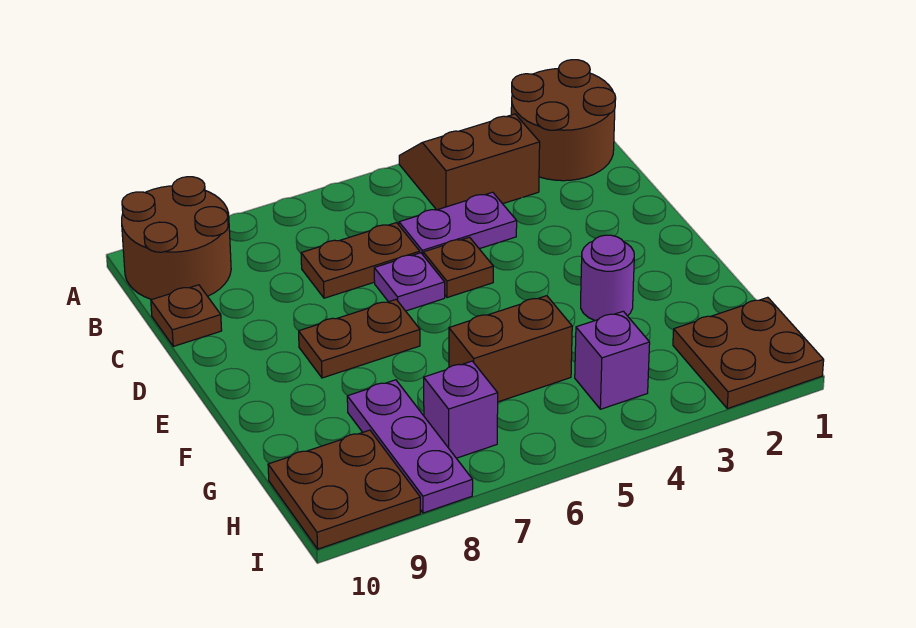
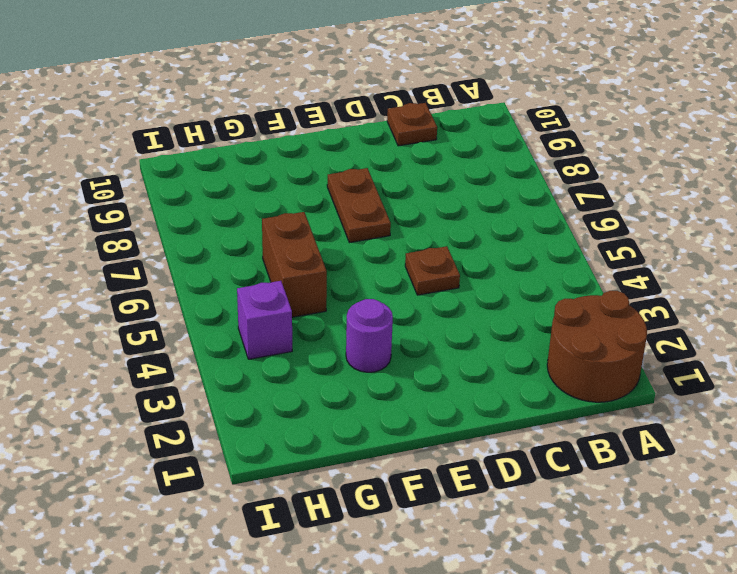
none -> brown 2x2 slope [399,114,540,210]
none -> brown 2x2 round brick [122,177,231,300]
none -> purple 1x2 plate [399,192,517,255]

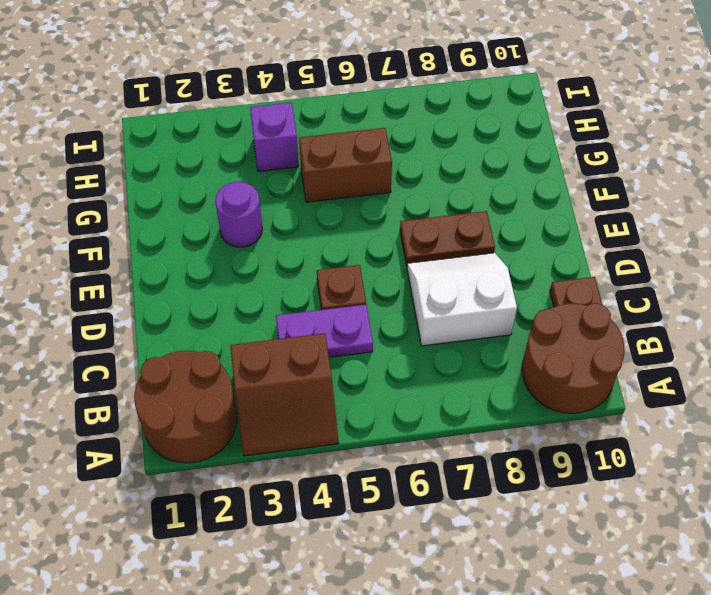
white 2x2 slope [407,253,517,346] -> brown 1x2 plate [301,223,420,298]
none -> purple 1x1 plate [374,253,445,311]
none -> purple 1x3 plate [347,380,473,513]
none -> brown 2x2 plate [673,297,824,409]

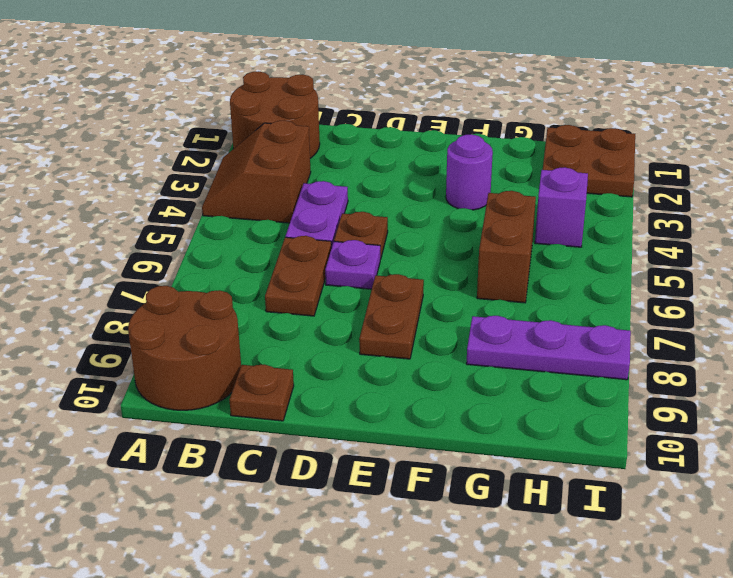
none -> purple 1x1 brick [424,361,498,458]
none -> brown 2x2 plate [268,430,421,549]

